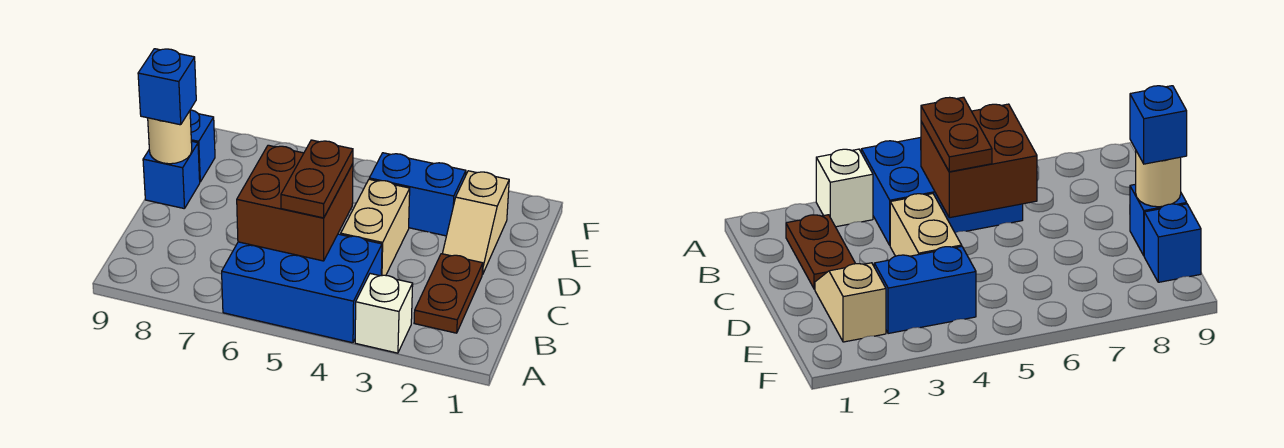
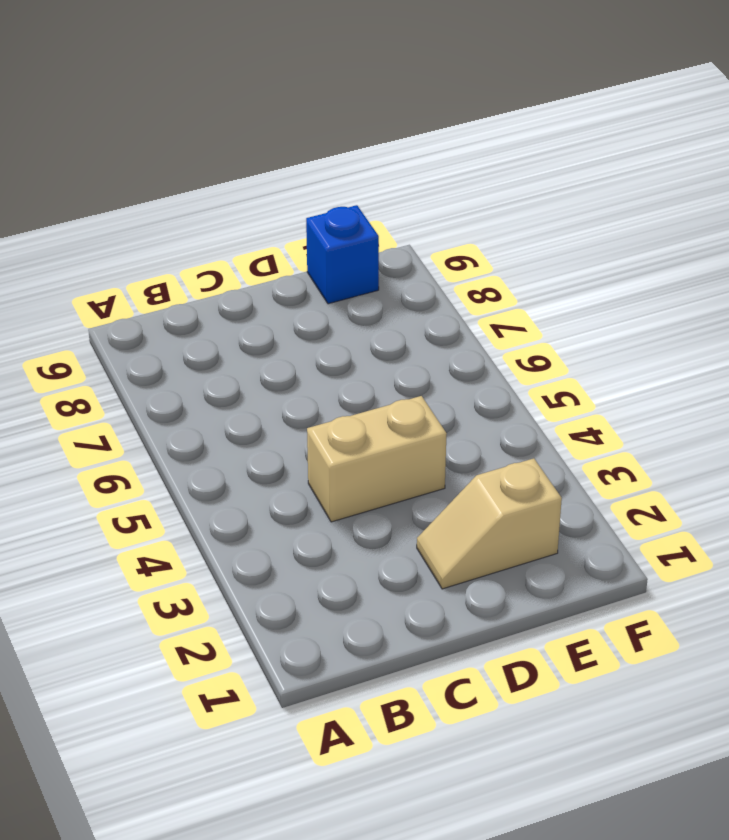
none -> white 1x1 brick [355,274,413,353]
none -> blue 2x3 brick [222,234,382,343]
none -> brown 1x2 plate [414,254,483,333]

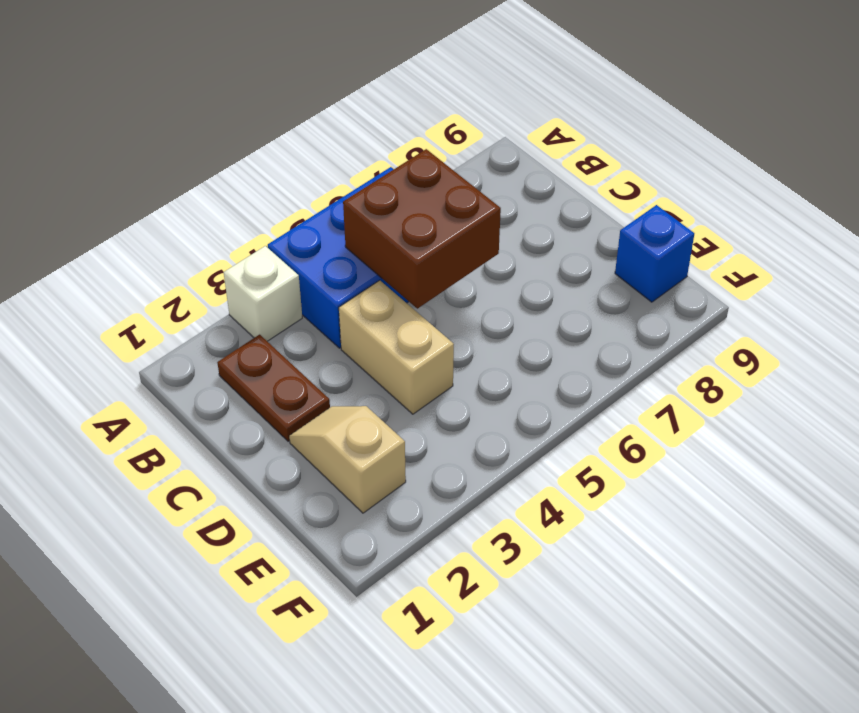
none -> blue 1x1 brick [143,141,200,209]
none -> blue 1x2 brick [369,153,466,236]
none -> tan 1x1 round brick [148,111,192,164]

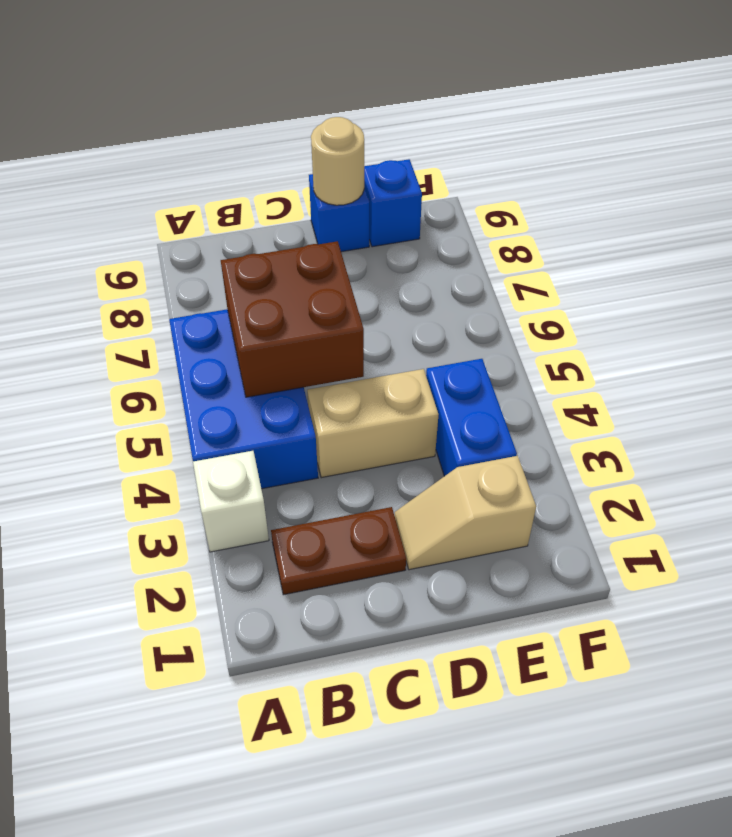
none -> brown 1x2 plate [281,140,353,218]
none -> blue 1x1 brick [138,49,196,125]

